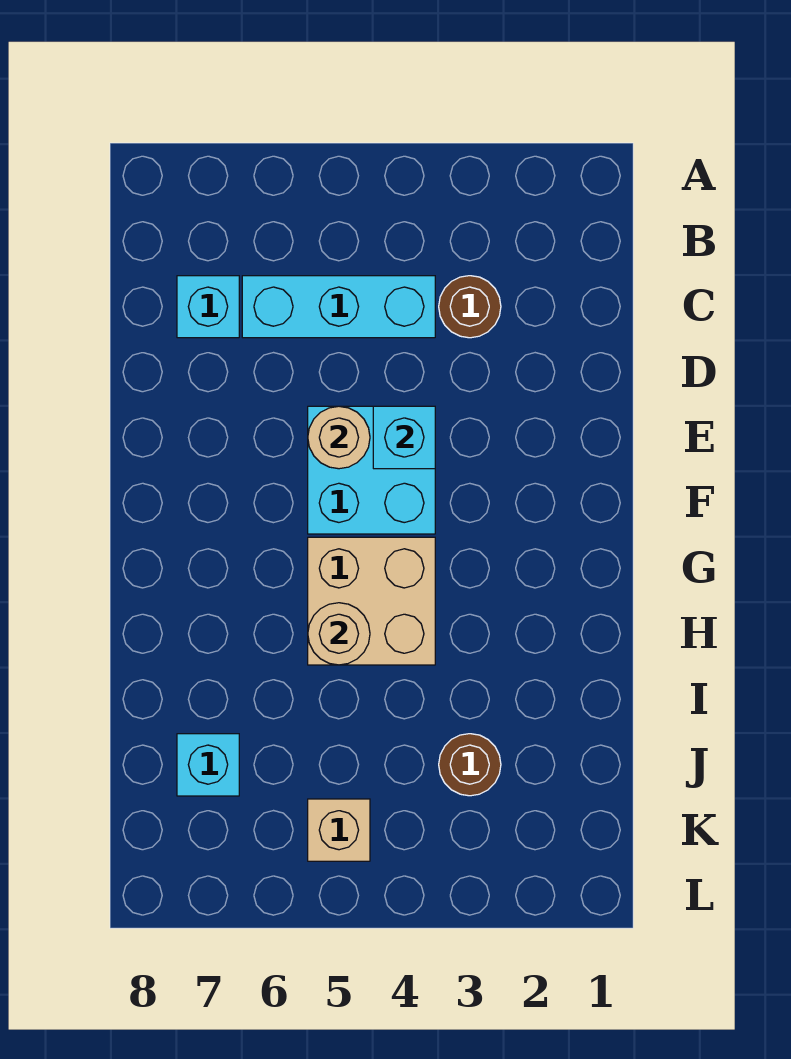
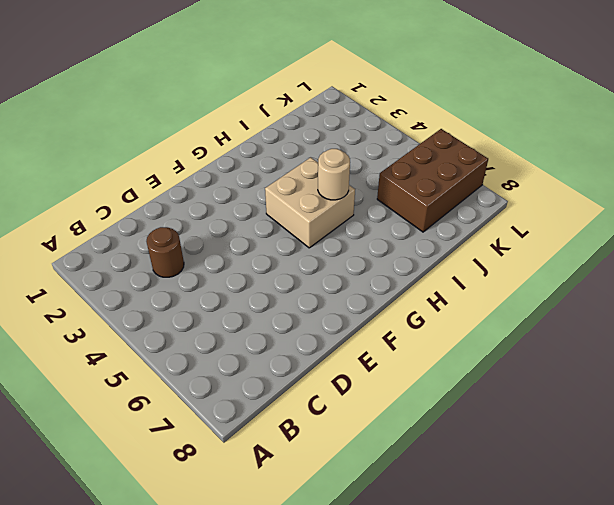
brown 2x3 brick [377,129,488,232] -> cyan 1x1 brick [177,734,239,796]
none -> cyan 1x3 brick [242,276,435,338]
none -> cyan 1x1 brick [177,276,239,338]

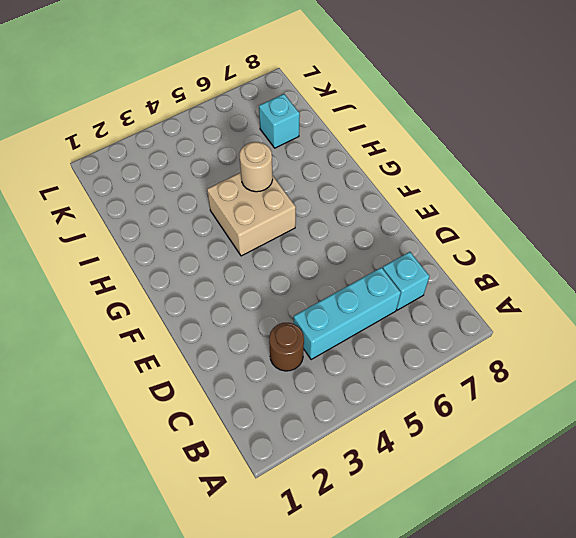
none -> cyan 2x2 brick [308,406,435,534]
none -> brown 1x1 round brick [439,734,501,796]

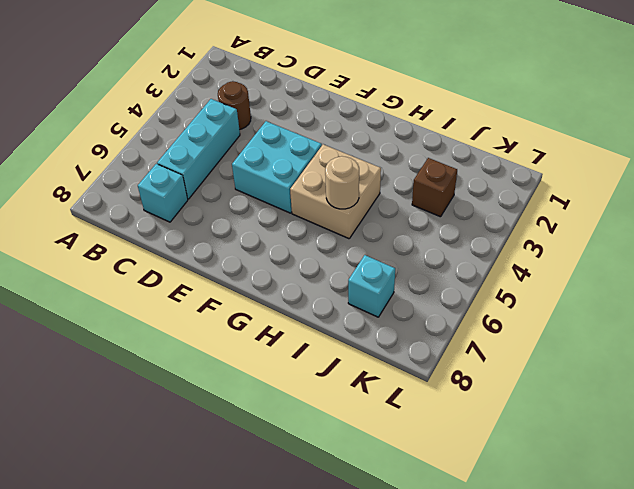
brown 1x1 brick [412,158,457,217] -> brown 1x1 round brick [439,734,501,796]
none -> tan 1x1 brick [308,799,370,861]
none -> cyan 1x1 brick [373,406,435,469]

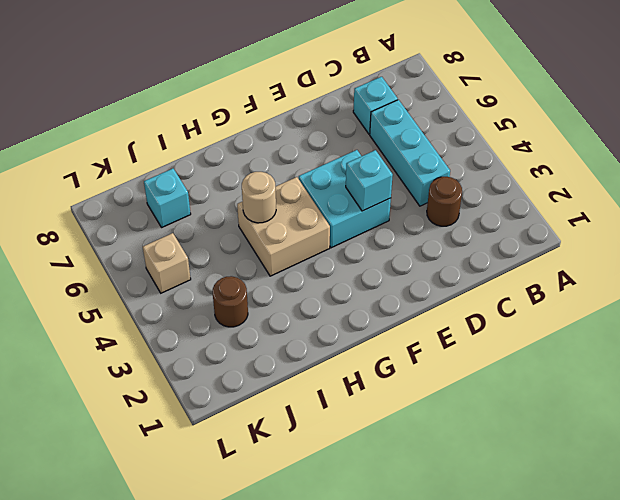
none -> tan 1x1 round brick [308,406,370,469]

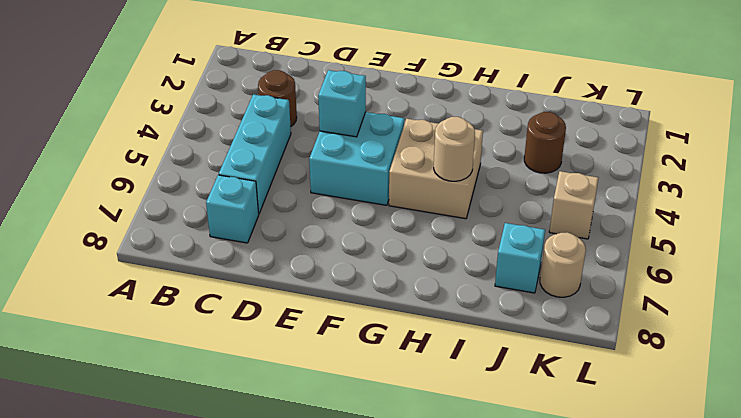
tan 1x1 round brick [540,232,586,297] -> tan 1x1 round brick moved to [308,406,370,469]

